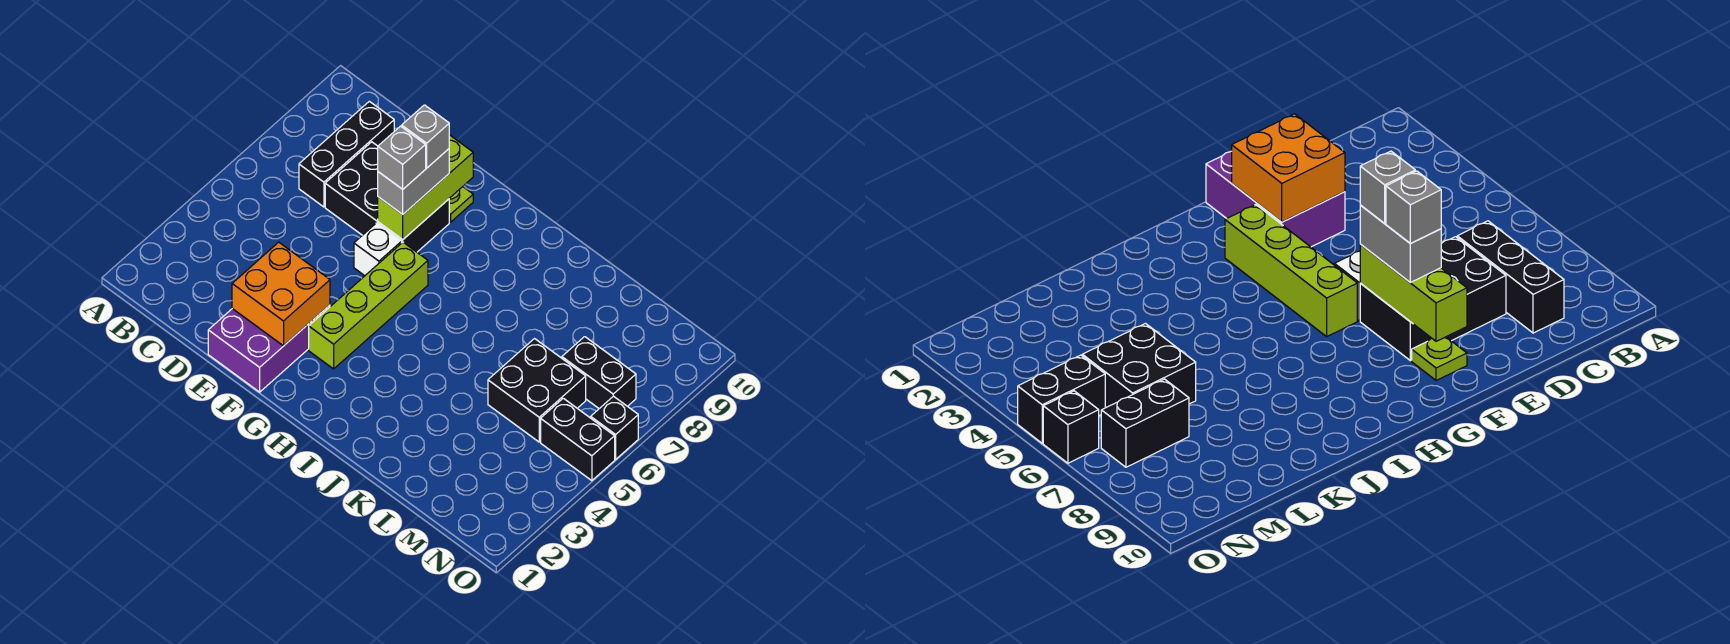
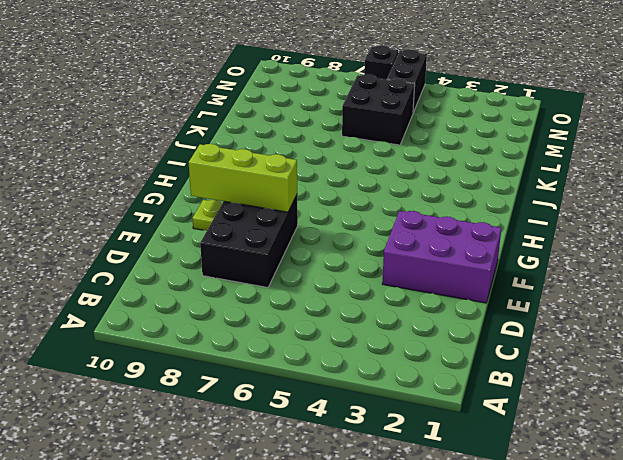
none -> black 1x3 brick [299,101,394,207]
none -> white 1x1 brick [354,223,402,276]
none -> lime 1x4 brick [309,242,428,369]

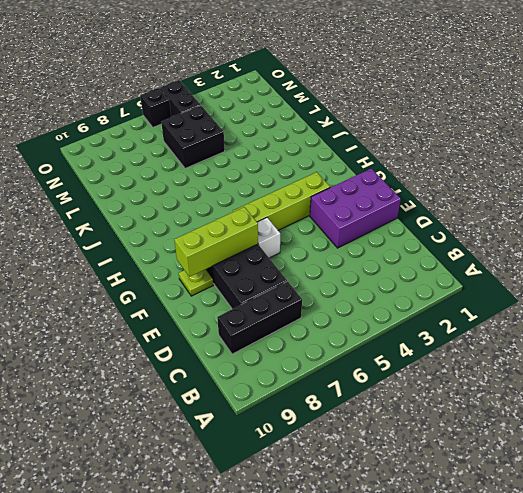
none -> black 1x2 brick [562,337,636,409]
none -> orange 2x2 brick [232,242,330,346]
none -> grey 1x2 brick [378,149,449,214]

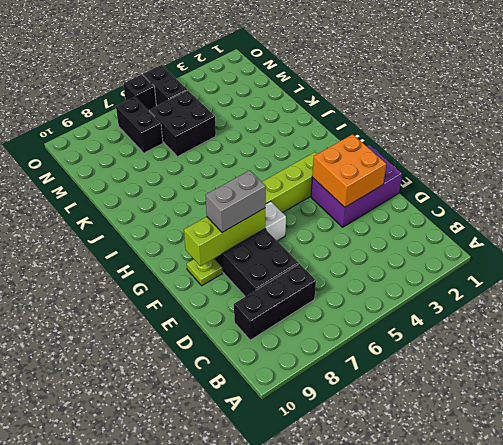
none -> grey 1x1 brick [378,126,426,189]
none -> grey 1x1 brick [402,105,449,168]

